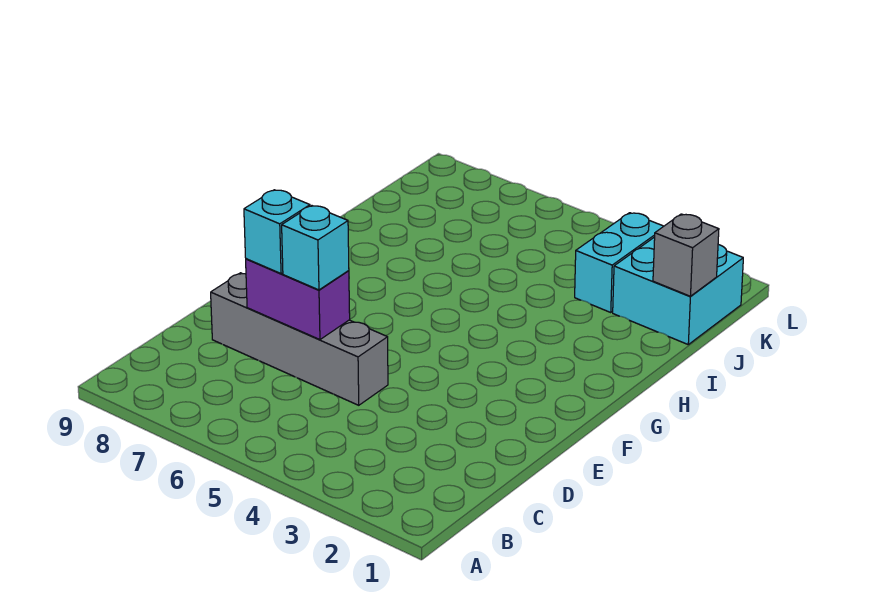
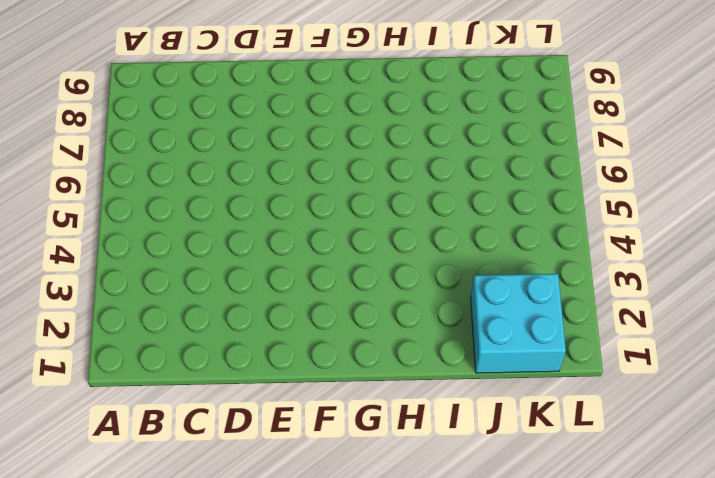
none -> grey 1x4 brick [211,273,388,405]
none -> cyan 1x2 brick [575,213,664,313]

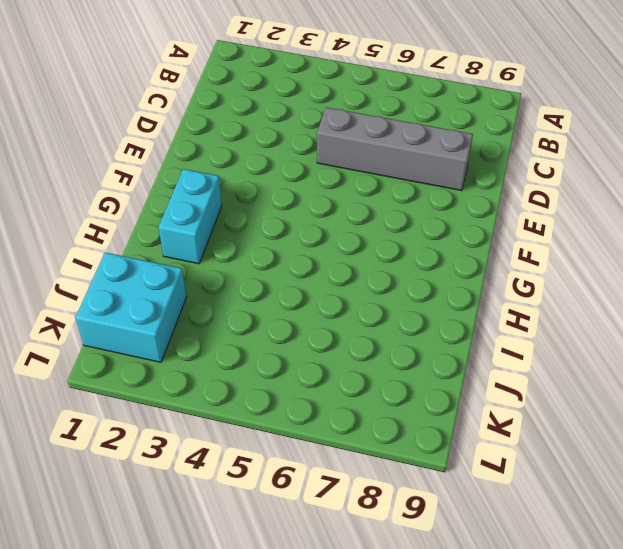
cyan 1x2 brick [158,169,222,264] -> cyan 1x2 brick moved to [575,213,664,313]
none -> purple 1x2 brick [246,259,350,340]
none -> grey 1x1 brick [653,214,719,296]

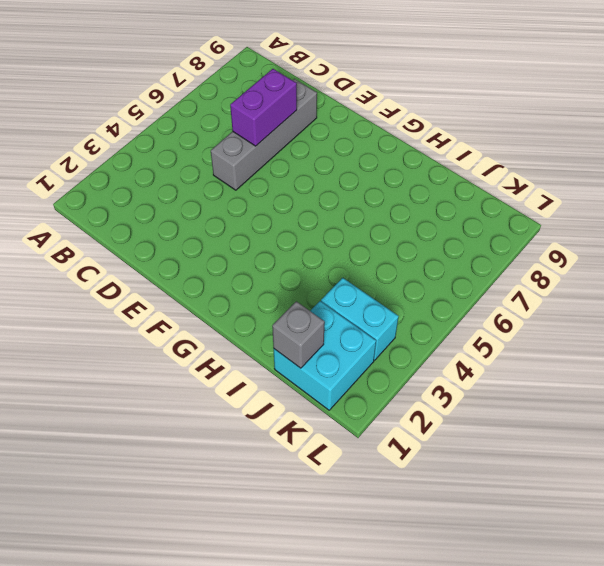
none -> cyan 1x1 brick [282,206,349,290]
none -> cyan 1x1 brick [244,190,310,274]

